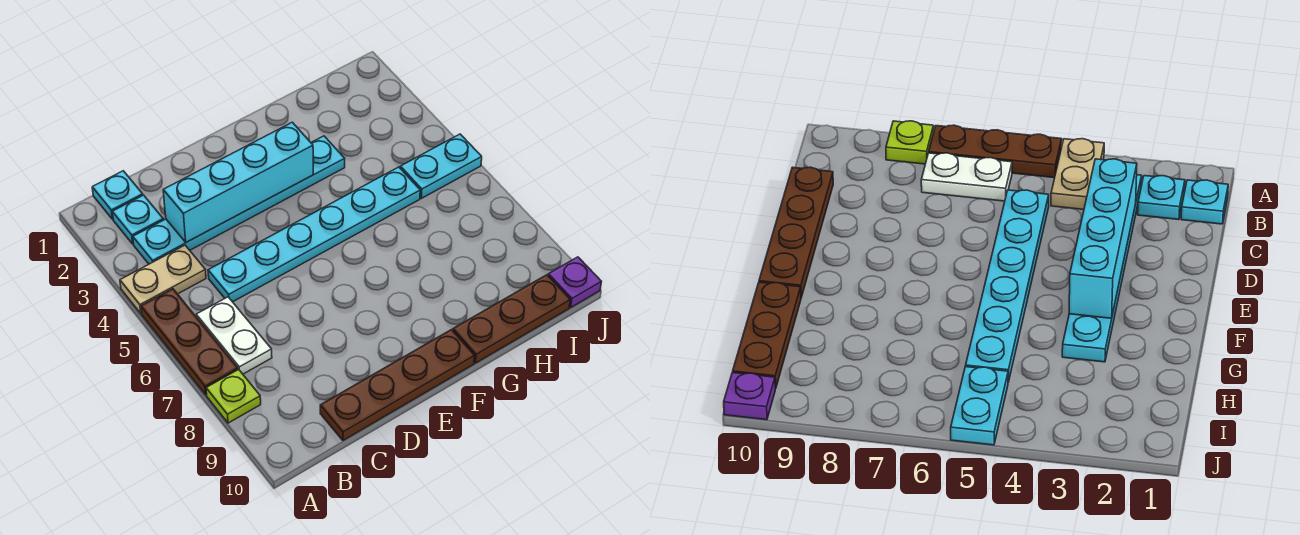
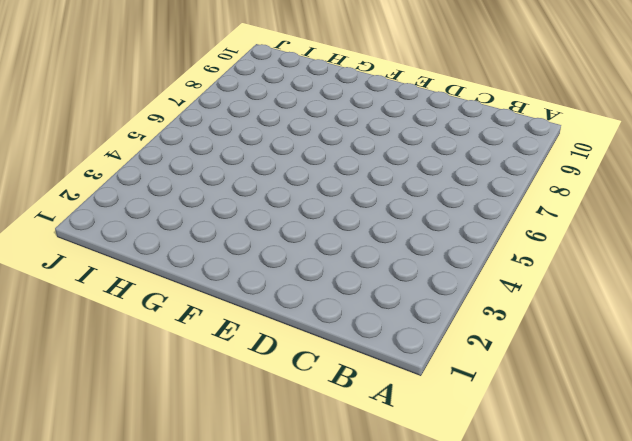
none -> tan 1x2 plate [120,245,206,314]
none -> brown 1x3 plate [141,289,238,395]
none -> lime 1x1 plate [206,369,261,423]

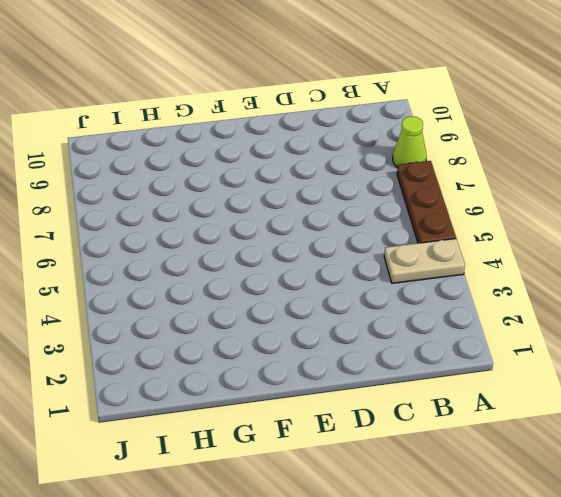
lime 1x1 cone [393,116,427,167] -> lime 1x1 plate [206,369,261,423]
none -> cyan 1x1 plate [92,171,143,219]
none -> cyan 1x1 plate [112,195,163,244]
none -> cyan 1x6 plate [133,136,345,264]

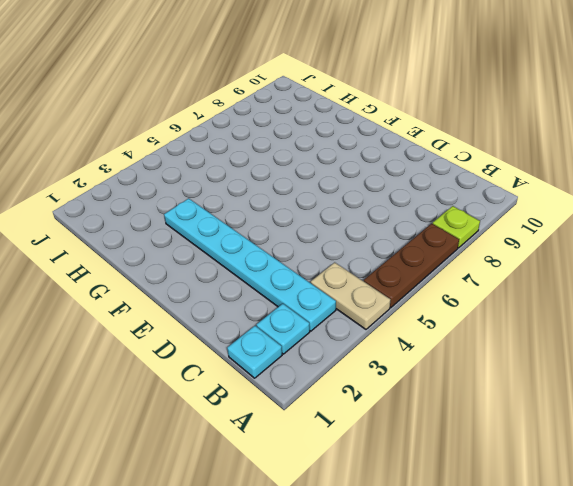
none -> white 1x2 plate [196,297,272,374]
none -> cyan 1x6 plate [208,167,420,302]
none -> brown 1x4 plate [320,330,475,440]

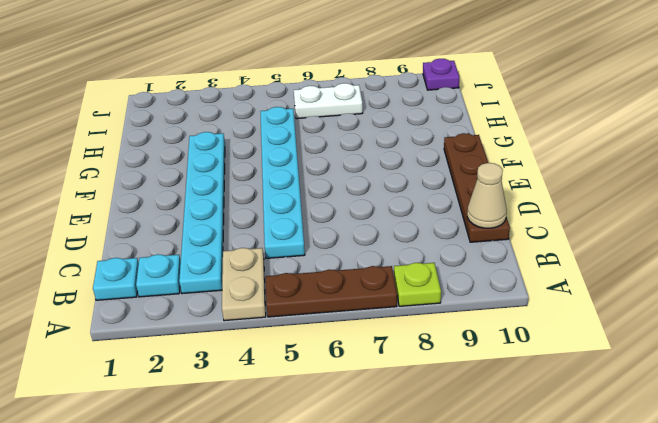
tan 1x1 cone [467,163,507,228] -> none
white 1x2 plate [294,83,363,119] -> white 1x2 plate moved to [196,297,272,374]
none -> brown 1x3 plate [453,275,570,363]
none -> cyan 1x2 plate [400,134,482,198]
none -> cyan 1x4 brick [163,122,313,242]

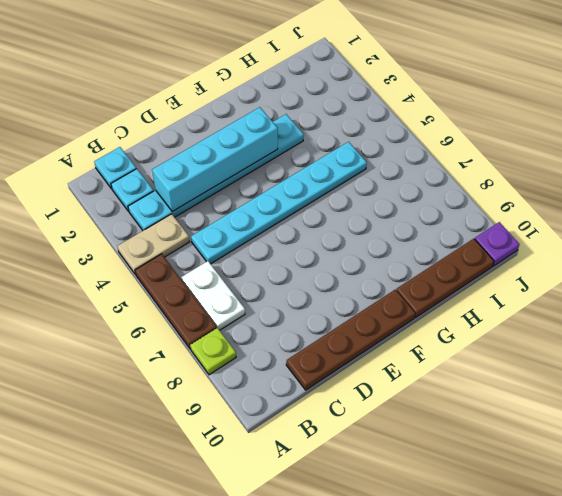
none -> cyan 1x2 plate [400,134,482,198]

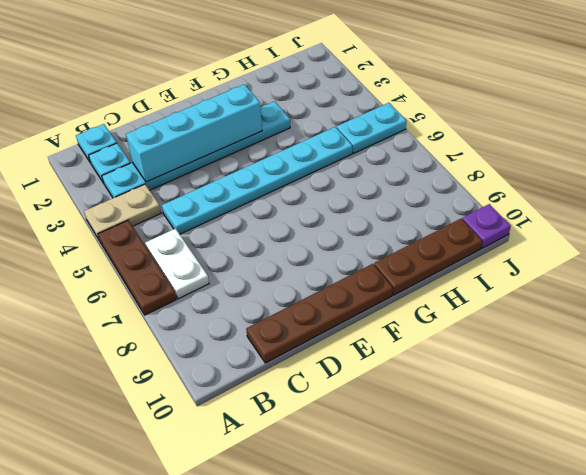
none -> lime 1x1 plate [206,369,261,423]

